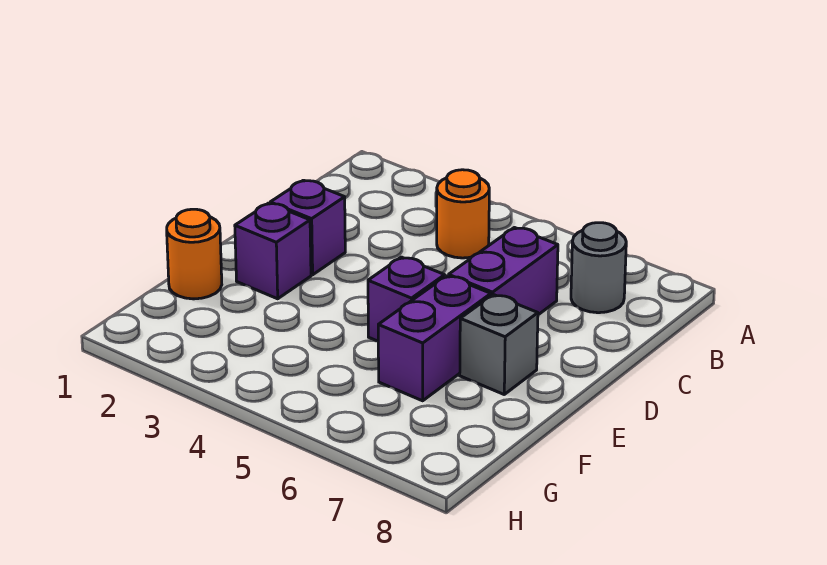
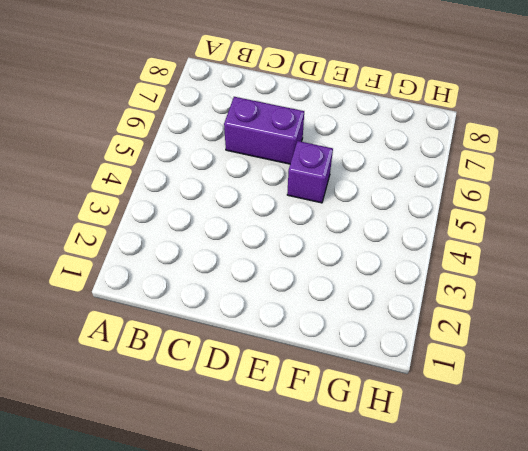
none -> orange 1x1 round brick [437,170,489,258]
none -> grey 1x1 round brick [571,223,626,313]

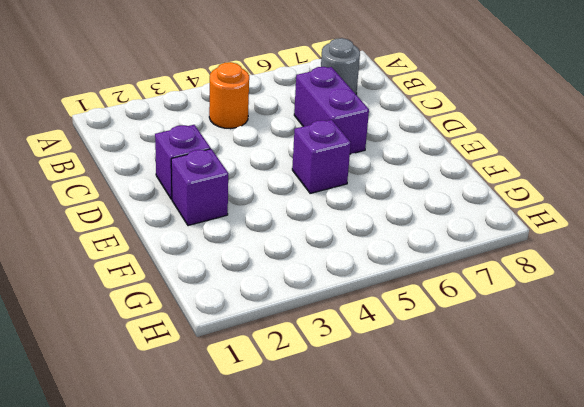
none -> purple 1x2 brick [378,276,491,401]
none -> grey 1x1 brick [460,295,538,394]

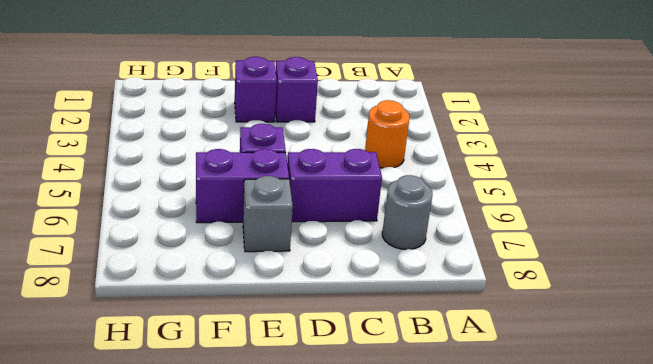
none -> orange 1x1 round brick [167,209,222,299]

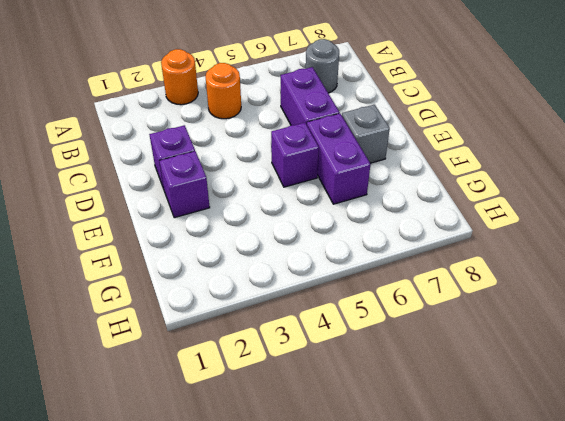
orange 1x1 round brick [161,49,198,105] -> orange 1x1 round brick moved to [167,209,222,299]

